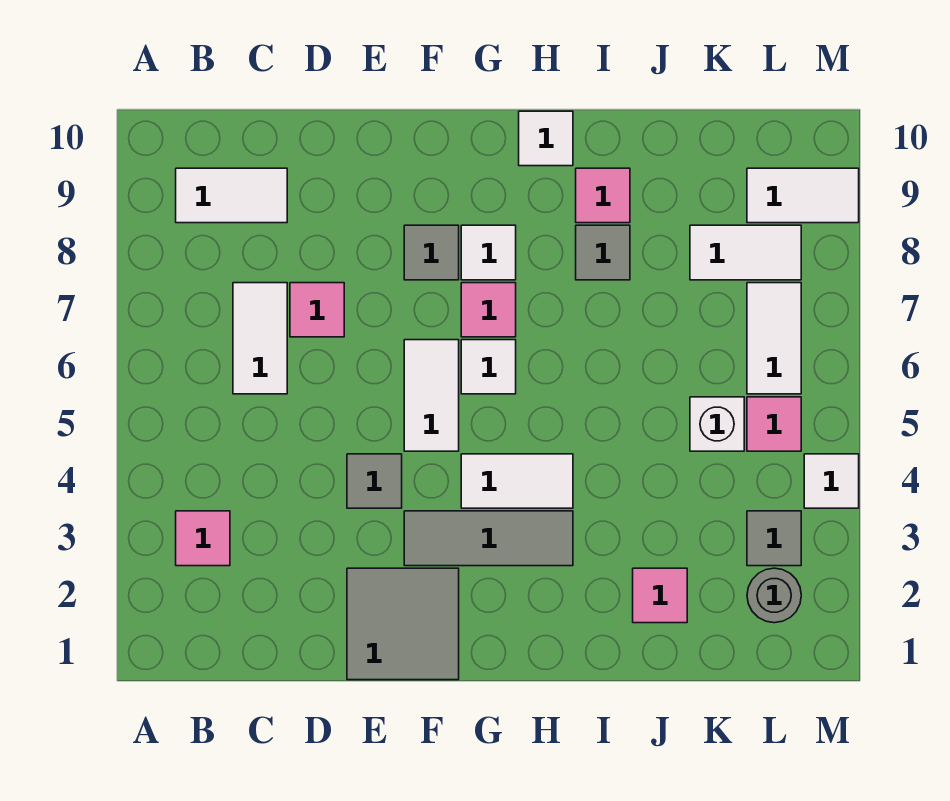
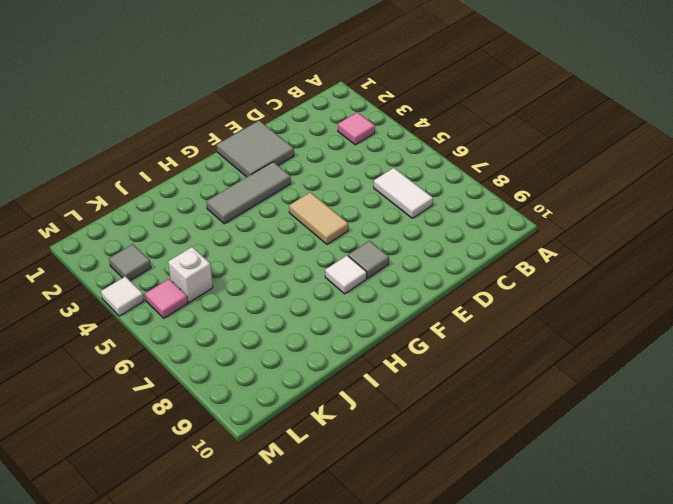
tan 1x2 tile [289,192,348,244] -> white 1x2 tile [404,340,459,451]
none -> white 1x2 tile [176,168,287,223]
none -> pink 1x1 tile [290,283,344,337]
none -> grey 1x1 tile [347,454,402,508]

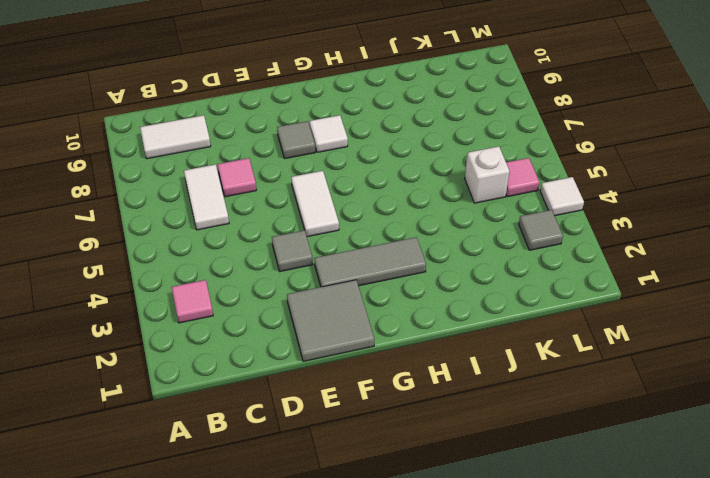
none -> white 1x2 tile [461,454,573,508]
none -> white 1x1 tile [461,340,516,394]
none -> pink 1x1 tile [461,283,516,337]

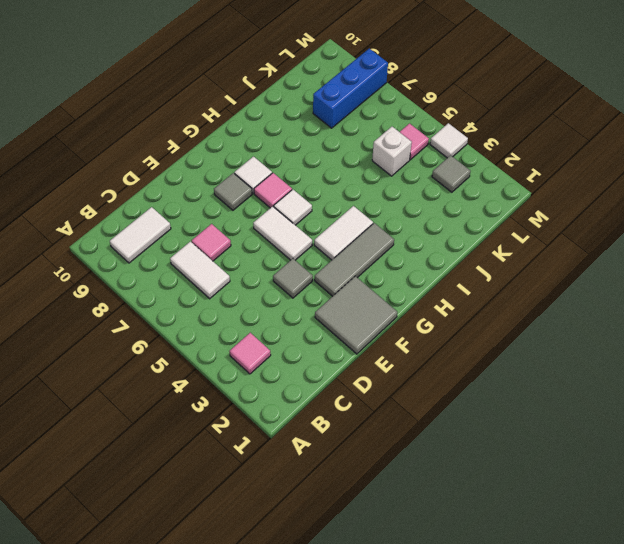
blue 1x3 brick [313,49,388,128] -> white 1x2 tile [690,225,801,280]
none -> white 1x1 tile [519,111,573,166]
none -> grey 1x1 tile [576,225,630,280]
none -> pink 1x1 tile [576,168,630,223]

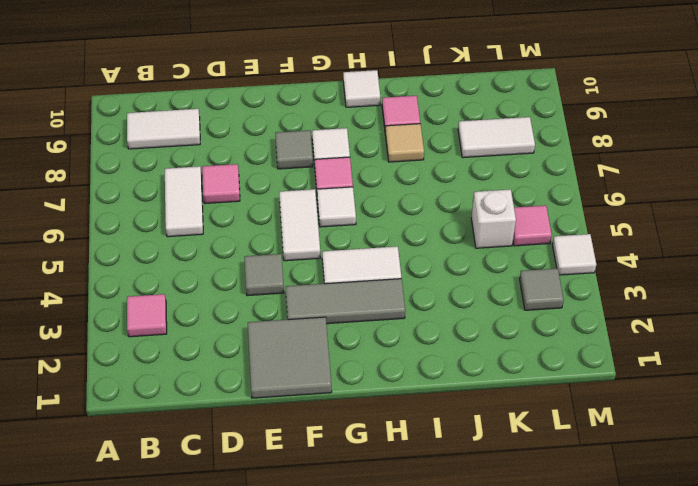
tan 1x1 tile [385,124,424,162] -> grey 1x1 tile [576,225,630,280]
none -> pink 1x1 tile [633,568,687,623]
none -> grey 1x1 round brick [747,568,801,623]
none -> white 1x2 tile [747,283,801,394]

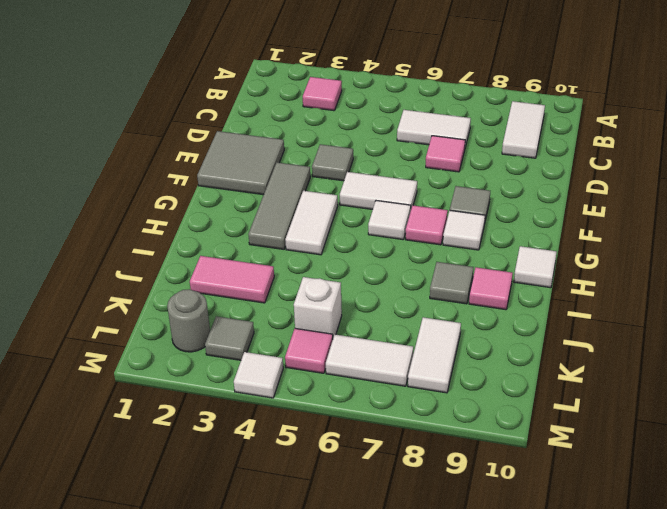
pink 1x2 tile [190,256,274,303] -> pink 1x1 tile [633,568,687,623]
none -> white 1x2 tile [747,168,859,223]

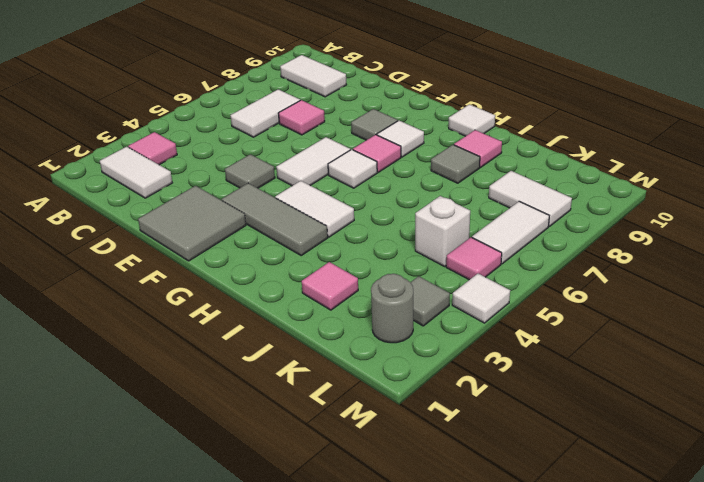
white 1x2 tile [100,147,172,198] -> white 1x2 tile moved to [747,168,859,223]

